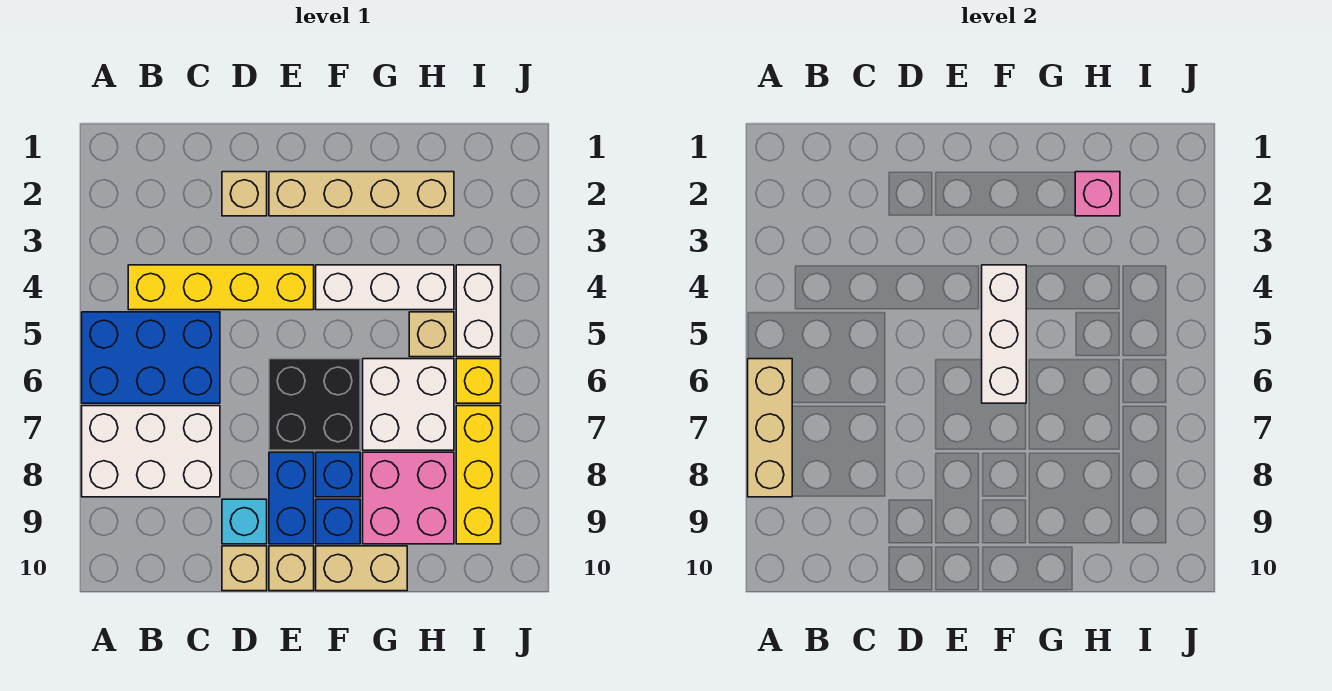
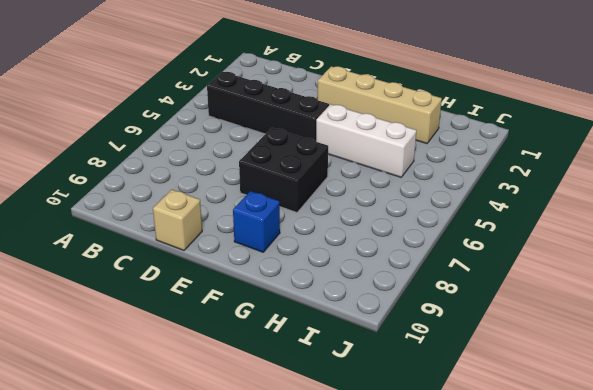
black 1x4 brick [207,72,329,141] -> yellow 1x4 brick [128,265,314,310]
none -> blue 2x3 brick [82,312,220,403]
none -> white 2x3 brick [82,406,220,497]
none -> tan 1x1 brick [222,172,267,216]

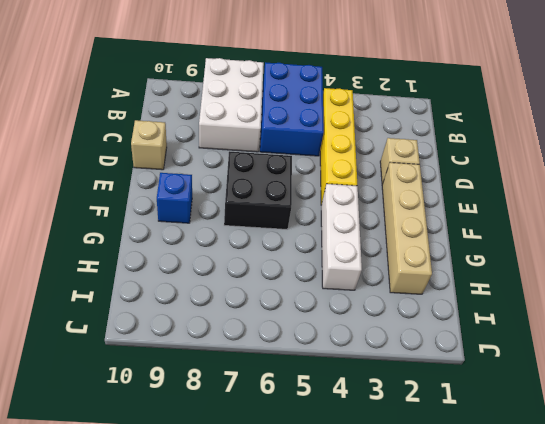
none -> cyan 1x1 brick [222,499,267,544]
none -> blue 1x2 brick [269,452,314,544]
none -> tan 1x1 brick [269,546,314,591]

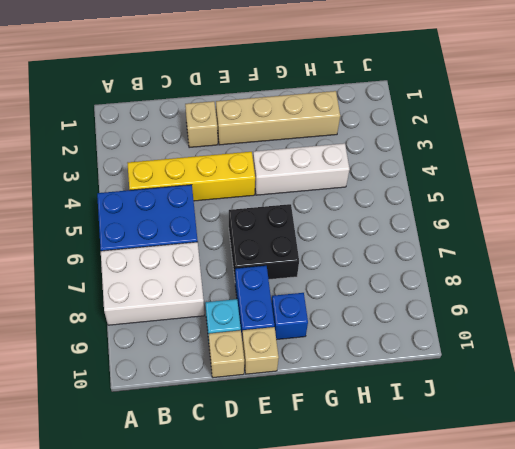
none -> blue 1x1 brick [316,452,360,497]
none -> tan 1x2 brick [316,546,407,591]
none -> white 2x2 brick [363,359,454,450]

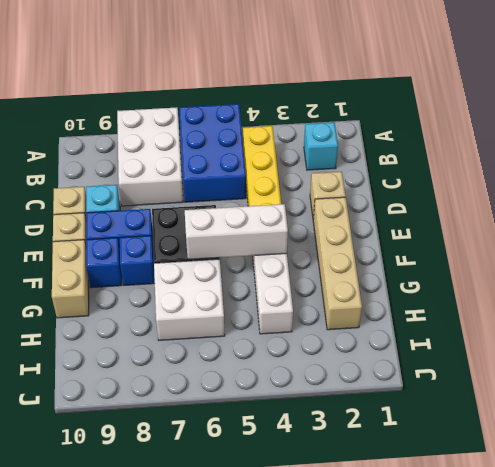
cyan 1x1 brick [304,122,338,170] -> none
none -> pink 2x2 brick [363,452,454,544]
none -> tan 1x1 brick [409,312,454,357]
none -> white 1x2 brick [456,265,501,357]

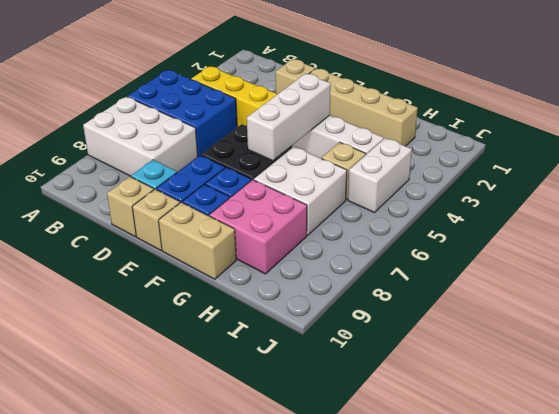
none -> yellow 1x1 brick [456,359,501,403]
none -> yellow 1x3 brick [456,406,501,544]
none -> tan 1x3 brick [748,359,792,497]

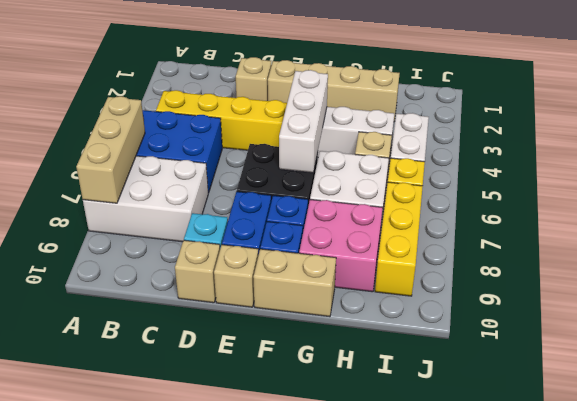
none -> pink 1x1 brick [1075,172,1120,216]

